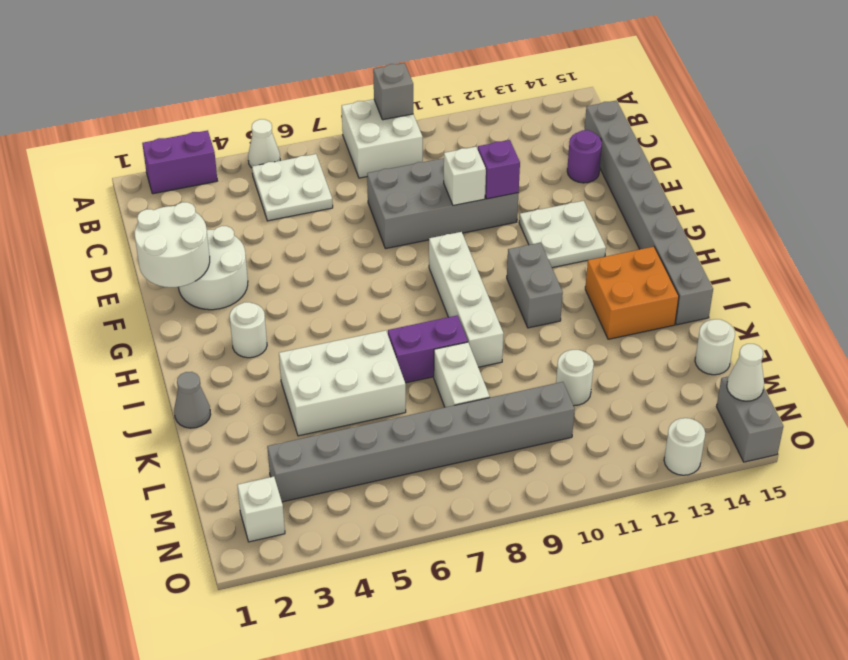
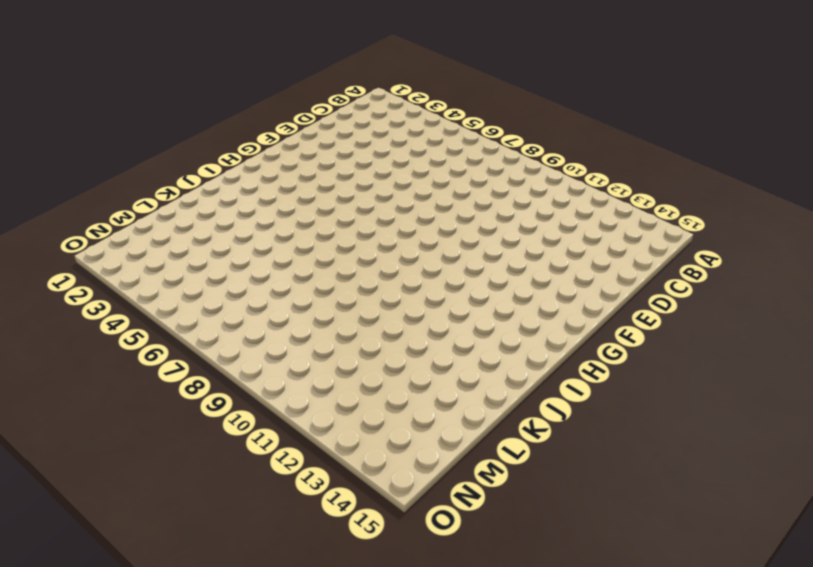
none -> purple 1x2 brick [142,130,217,194]
none -> white 1x1 cone [248,119,280,168]
none -> white 2x2 brick [342,99,423,178]

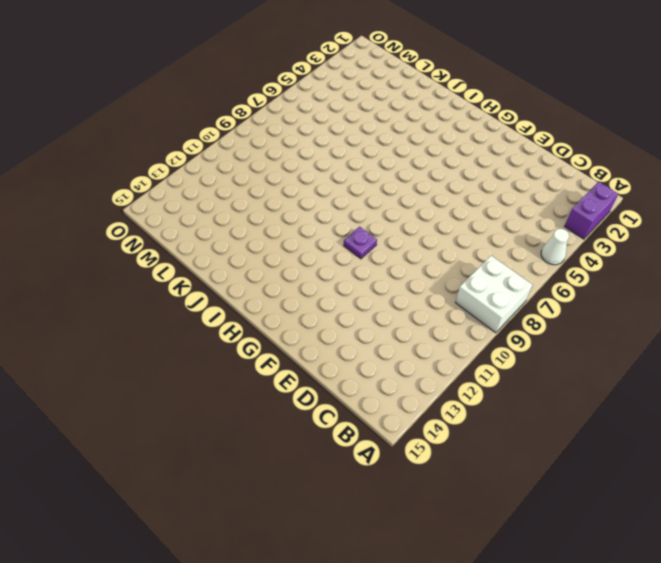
purple 1x1 plate [344,227,377,259] -> none
none -> white 2x2 plate [252,154,333,221]
none -> grey 1x8 brick [585,101,713,325]
none -> grey 2x4 brick [367,158,519,249]

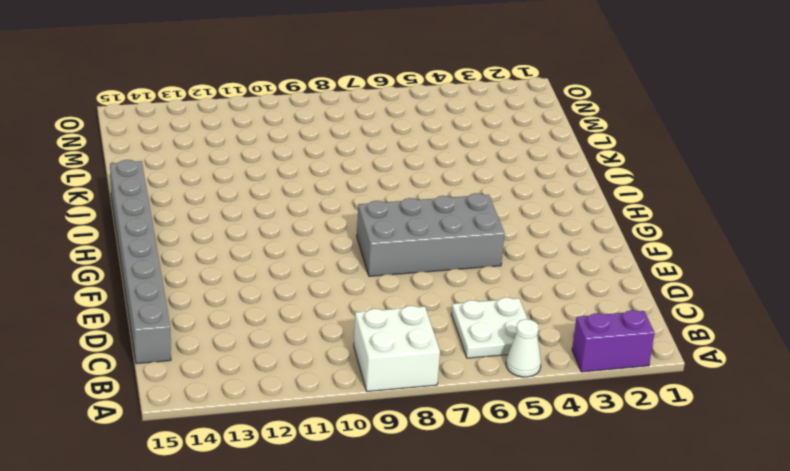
grey 2x4 brick [357,193,505,276] -> grey 2x4 brick moved to [367,158,519,249]
none -> purple 1x1 round brick [567,130,602,183]
none -> white 2x2 round brick [179,226,248,310]
none -> white 2x2 plate [519,201,606,268]

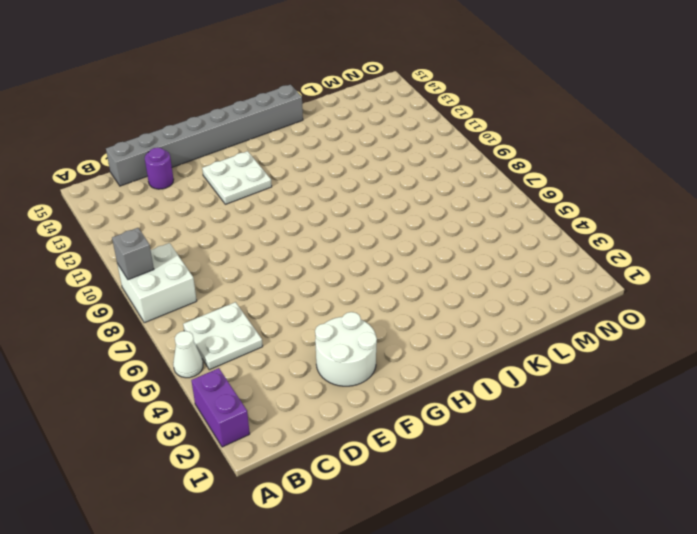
none -> grey 2x4 brick [367,158,519,249]
none -> white 1x4 brick [429,232,504,367]
none -> white 1x1 round brick [230,302,267,358]

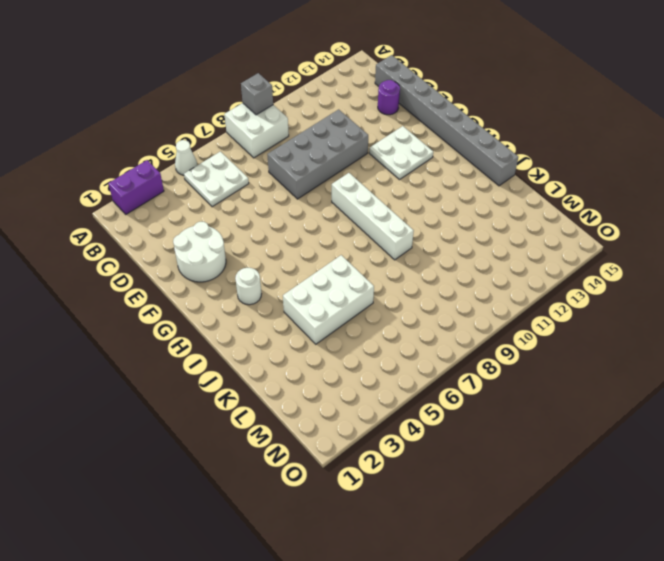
none -> grey 1x2 brick [507,243,563,328]
none -> orange 2x2 brick [585,247,679,339]
none -> grey 1x1 cone [174,372,211,428]

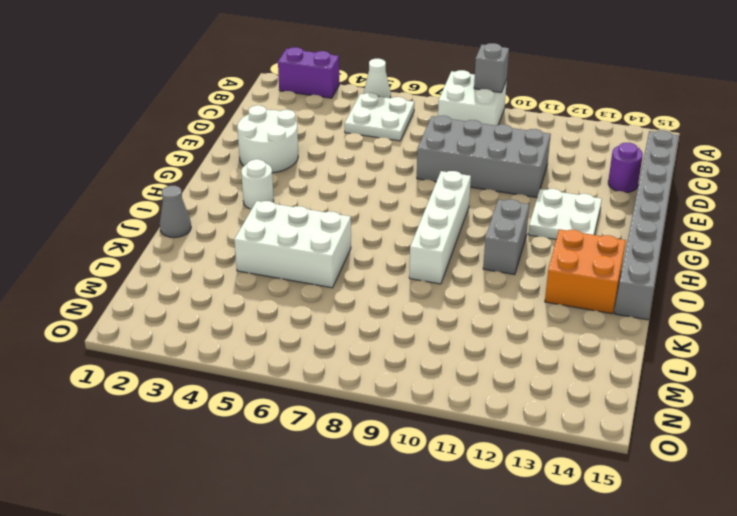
none -> purple 1x2 brick [388,315,468,383]
none -> white 1x2 brick [434,342,490,407]
none -> white 1x1 round brick [556,350,594,406]

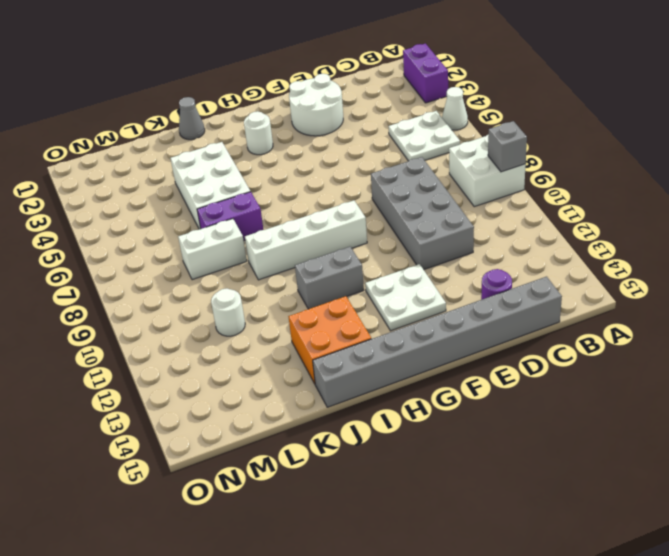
purple 1x2 brick [197,192,263,240] -> purple 1x2 brick turned to [388,315,468,383]
none -> white 1x1 round brick [695,319,735,375]
none -> grey 1x8 brick [267,382,575,502]
none -> white 1x1 brick [237,477,285,542]

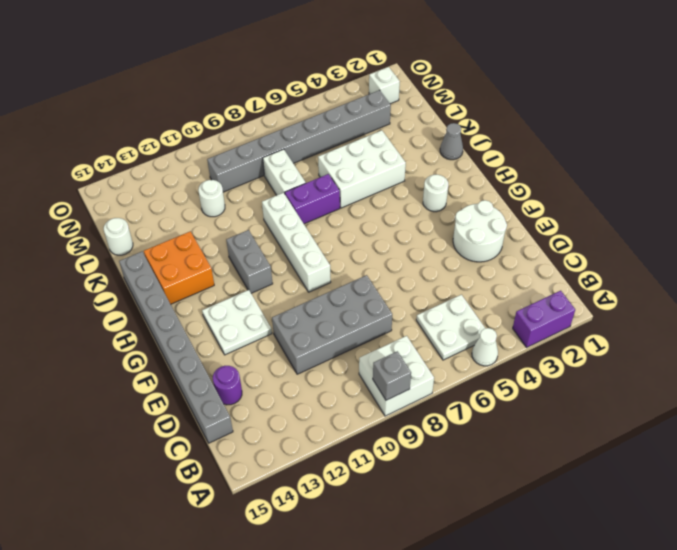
none -> grey 1x2 brick [717,376,783,462]
none -> white 1x1 round brick [664,418,705,475]
none -> white 2x2 round brick [135,202,210,287]

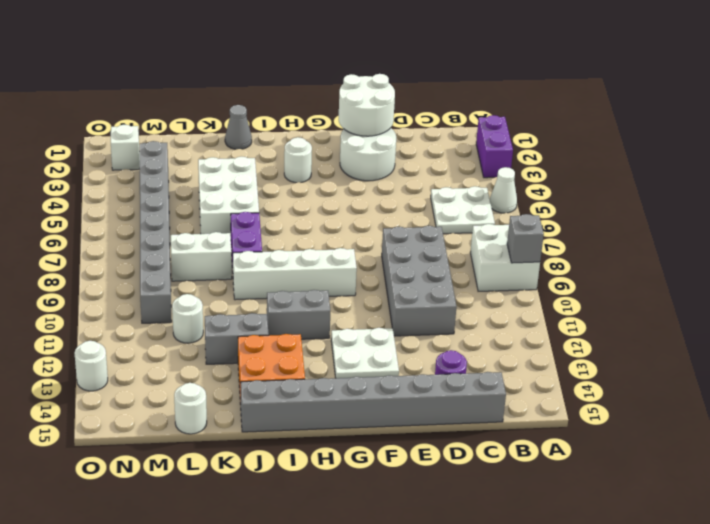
grey 1x2 brick [205,313,269,364] -> grey 1x2 brick moved to [717,376,783,462]
none -> white 1x1 brick [444,147,486,206]
none -> purple 1x1 brick [478,140,520,199]
none -> white 1x1 cone [727,344,764,401]

